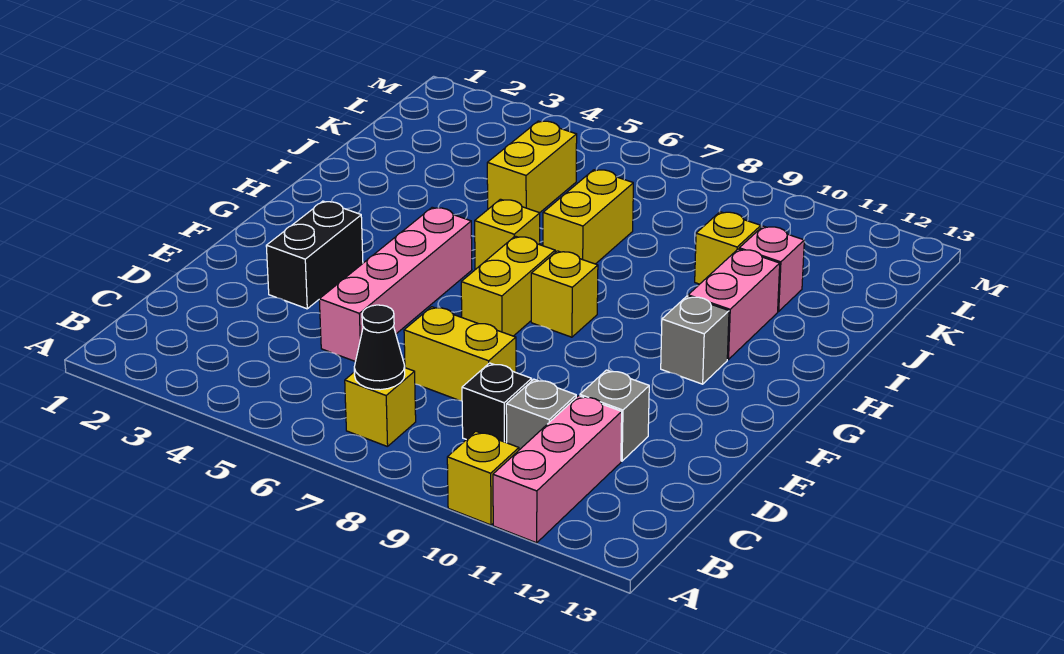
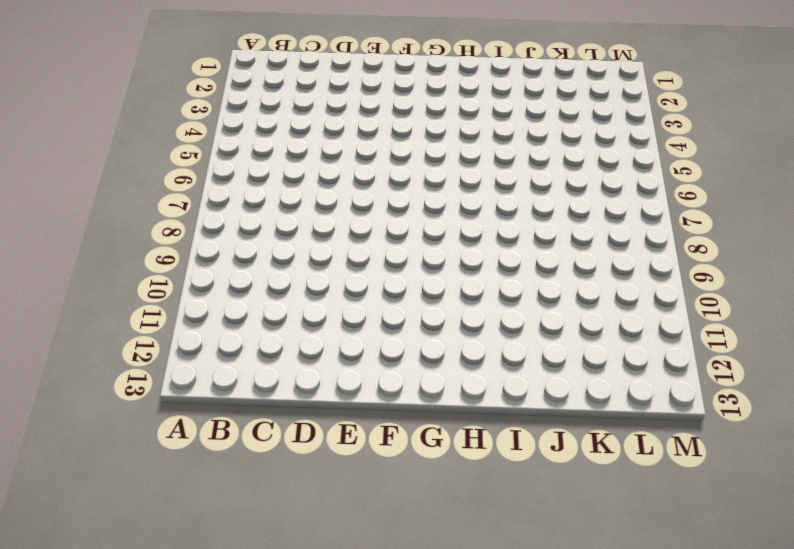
none -> yellow 1x1 brick [447,432,519,525]
none -> pink 1x3 brick [493,396,622,543]
none -> yellow 1x1 brick [345,368,416,447]

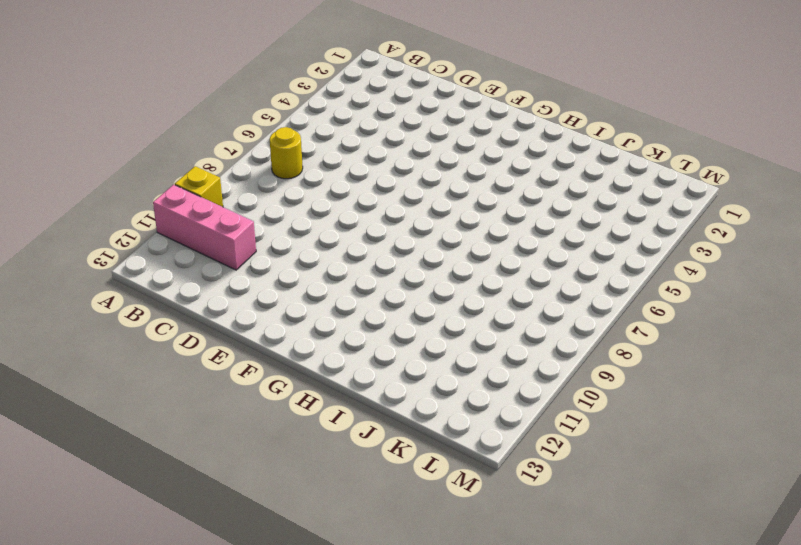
yellow 1x1 round brick [270,127,303,179] -> yellow 1x1 brick [345,368,416,447]
none -> black 1x1 brick [462,363,532,443]
none -> grey 1x1 brick [506,379,576,450]
none -> pink 1x4 brick [319,207,472,361]

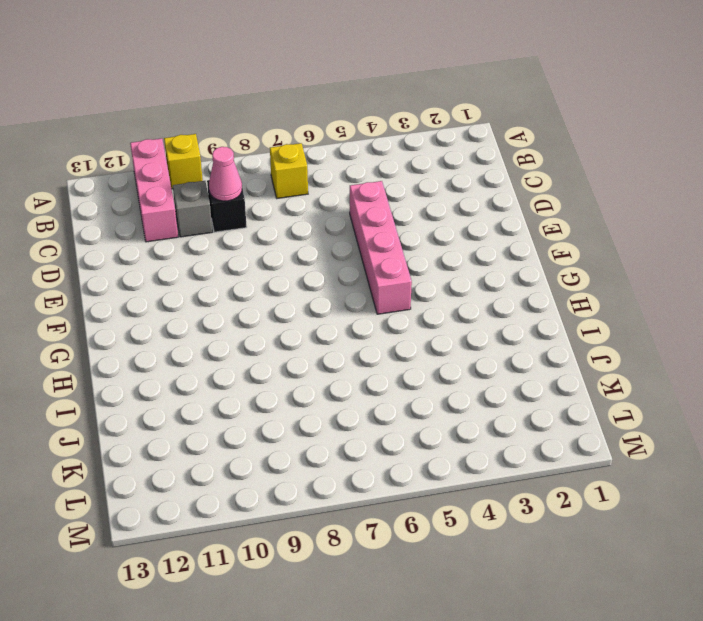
pink 1x1 cone [209,147,242,201] -> none
none -> yellow 1x2 brick [404,307,516,401]
none -> grey 1x1 brick [580,370,649,461]
none -> black 1x2 brick [266,201,363,309]

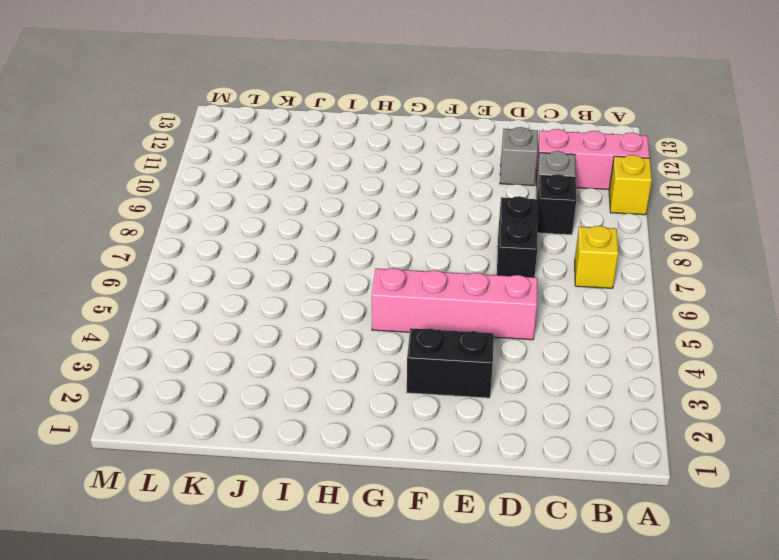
black 1x2 brick [497,196,538,277] -> yellow 1x2 brick [404,307,516,401]
none -> yellow 1x2 brick [461,236,555,336]
none -> yellow 1x1 brick [531,251,598,337]
none -> grey 1x1 brick [661,296,729,384]

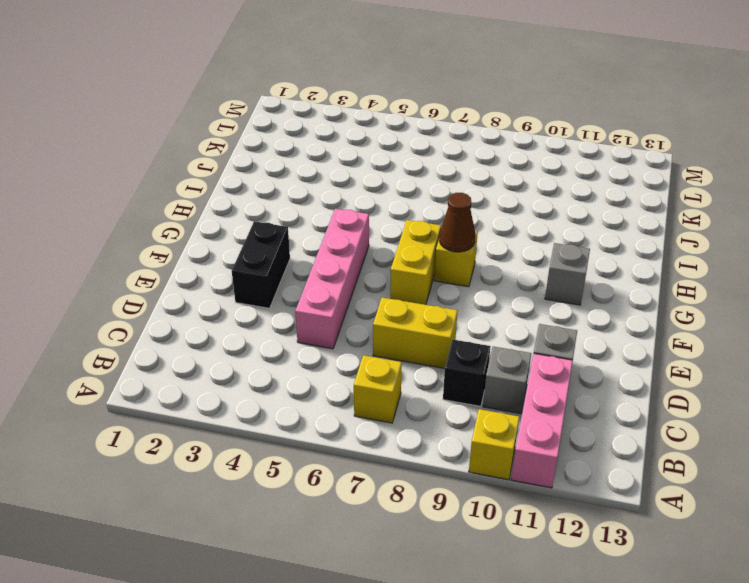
brown 1x1 cone [439,193,475,252] -> none
none -> yellow 1x1 brick [475,199,540,270]
none -> pink 1x2 brick [688,249,780,360]
none -> yellow 1x2 brick [543,170,633,264]

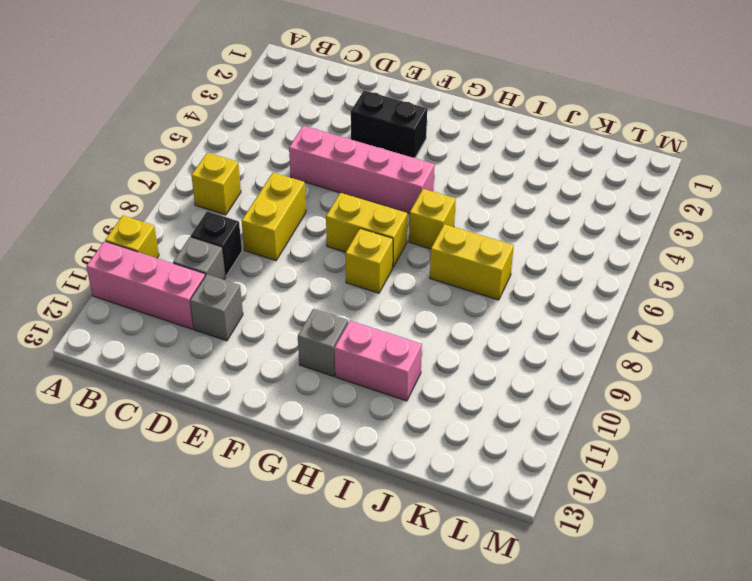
none -> yellow 1x2 brick [487,121,577,213]
none -> yellow 1x1 brick [695,212,761,284]
none -> pink 1x1 brick [739,226,804,311]

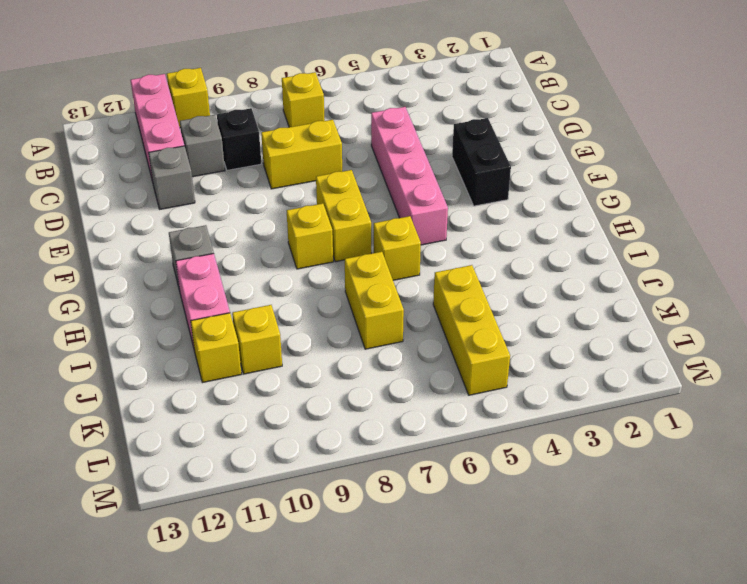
yellow 1x3 brick [433,265,510,395] -> yellow 1x2 brick [487,121,577,213]
yellow 1x1 brick [191,313,241,383] -> pink 1x1 brick [739,226,804,311]
none -> black 1x1 cone [354,305,405,390]

